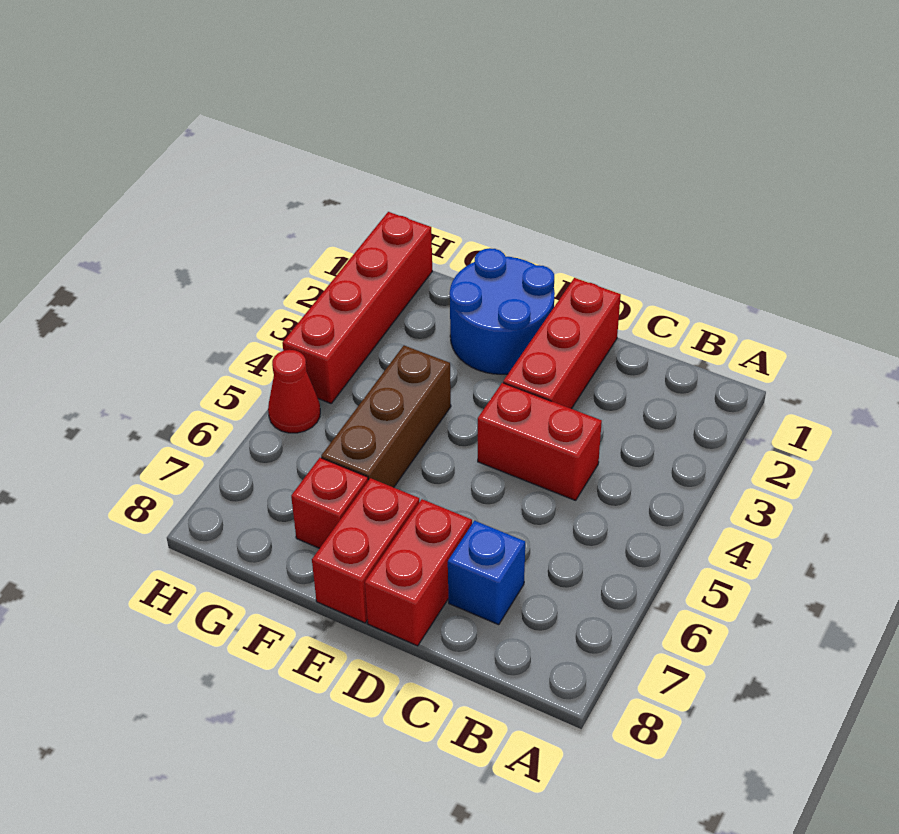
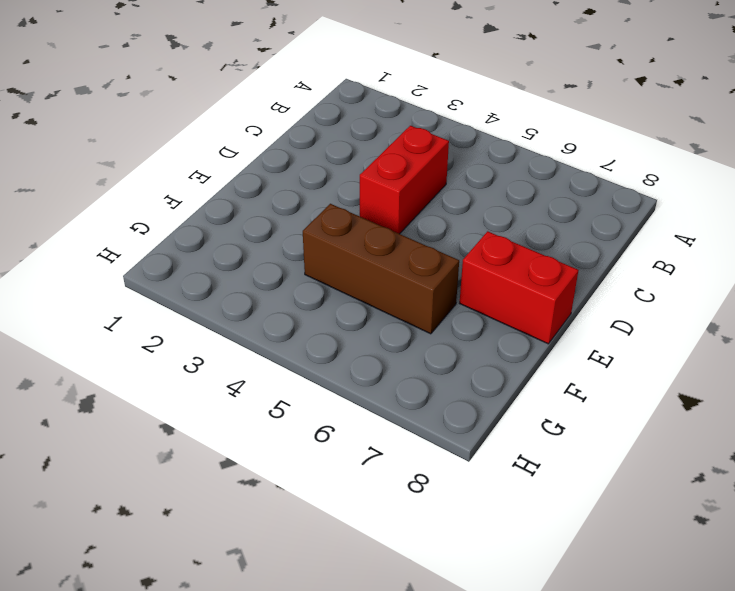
none -> blue 1x1 brick [448,521,525,625]
none -> red 1x3 brick [503,278,621,409]

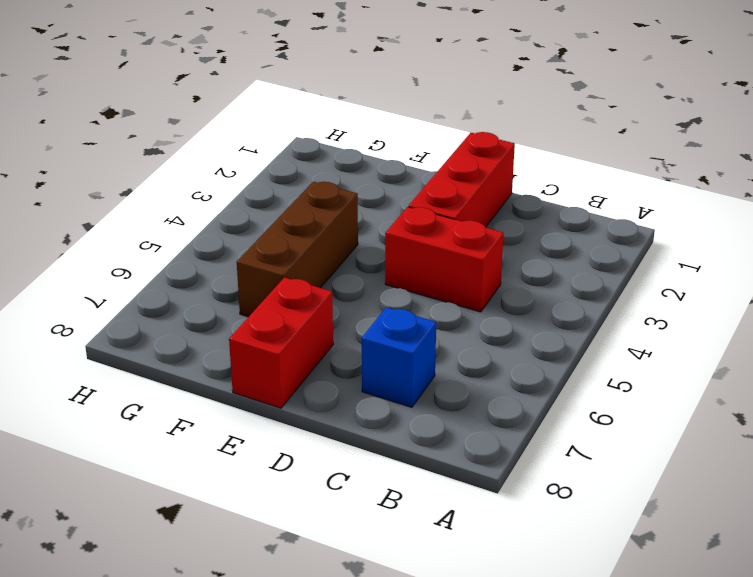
none -> red 1x2 brick [365,499,472,646]
none -> blue 2x2 round brick [450,248,555,374]

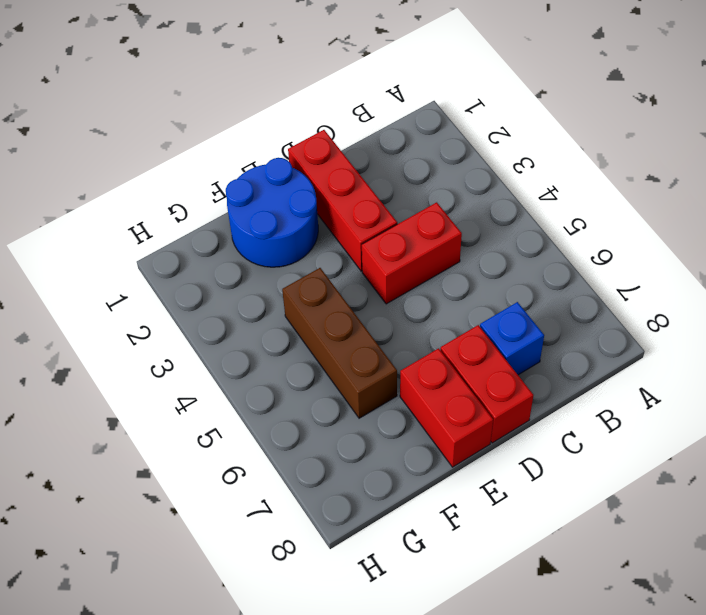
none -> red 1x1 brick [291,458,368,548]
none -> red 1x4 brick [283,212,432,403]

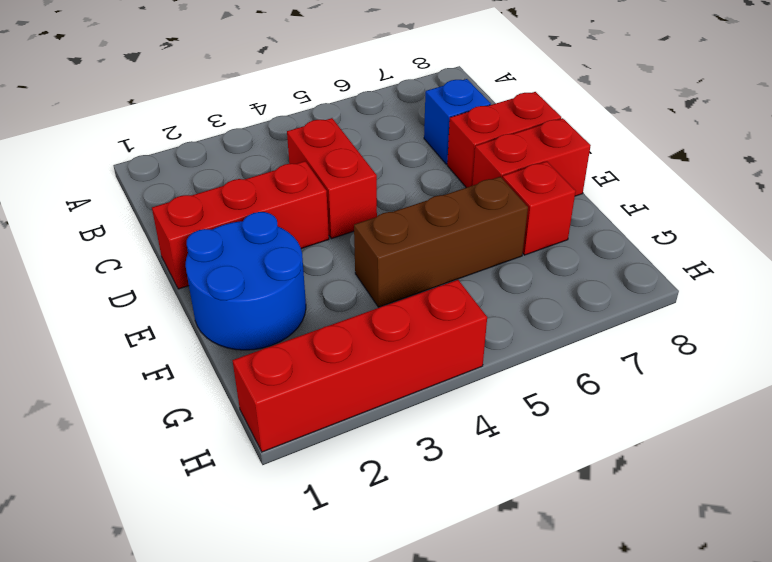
none -> red 1x1 cone [268,350,320,433]

